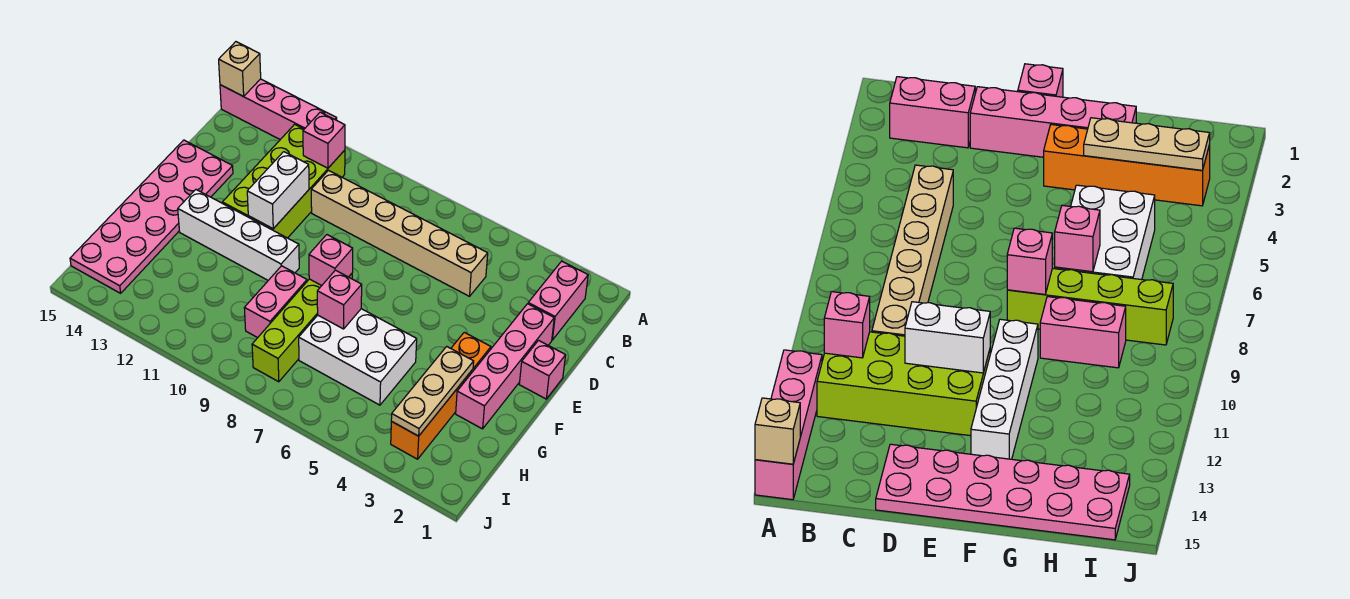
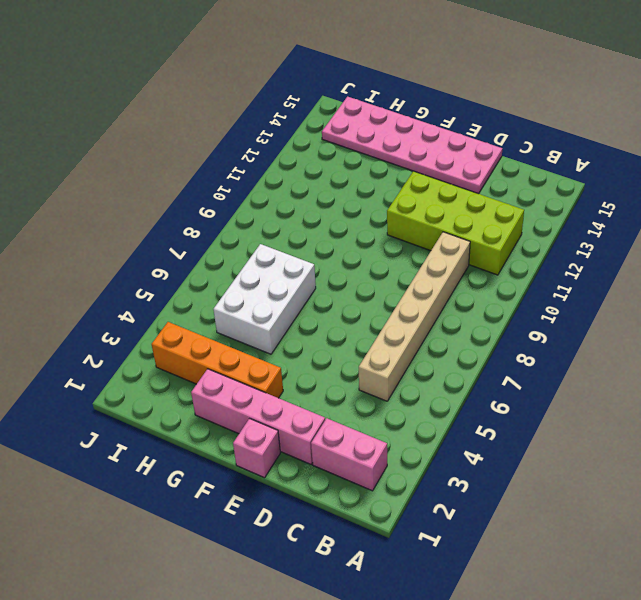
none -> pink 1x4 brick [220,79,337,139]
none -> lime 1x4 brick [252,274,352,382]
none -> white 1x4 brick [178,190,299,280]

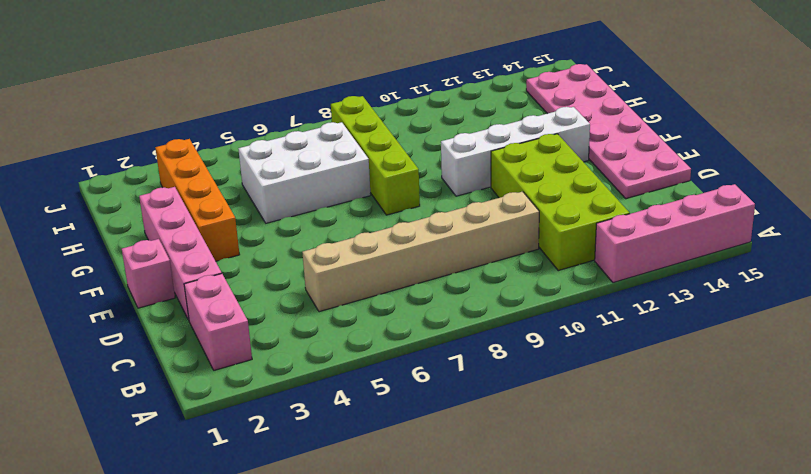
none -> pink 1x2 brick [244,266,307,338]
none -> tan 1x1 brick [219,42,261,96]
none -> pink 1x1 brick [303,112,345,168]

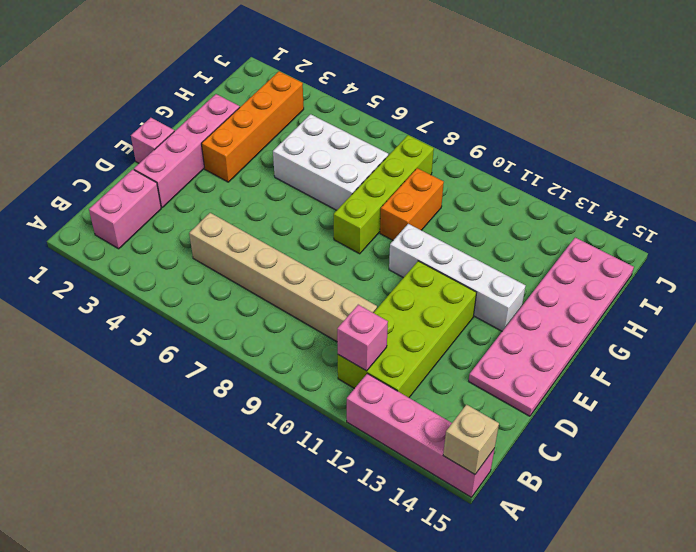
orange 1x2 brick [380,168,444,240] -> pink 1x2 brick [244,266,307,338]
none -> white 1x2 brick [247,152,309,229]
none -> pink 1x1 brick [309,235,353,286]
none -> tan 1x3 plate [391,346,474,436]

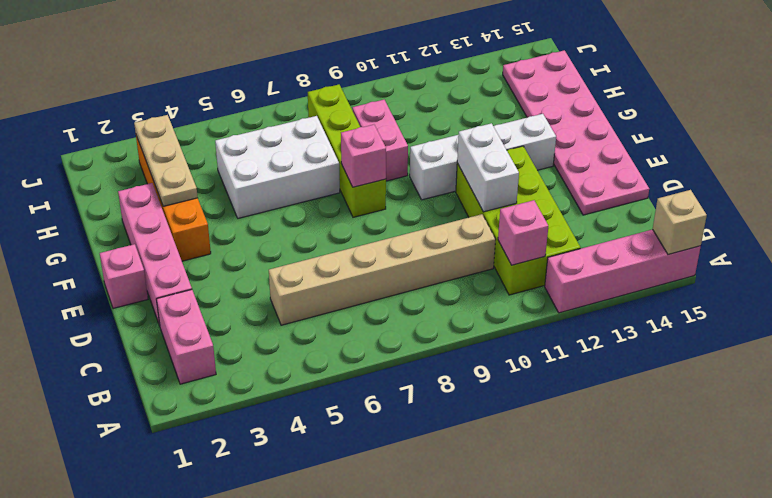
none -> pink 1x1 brick [317,270,362,329]

